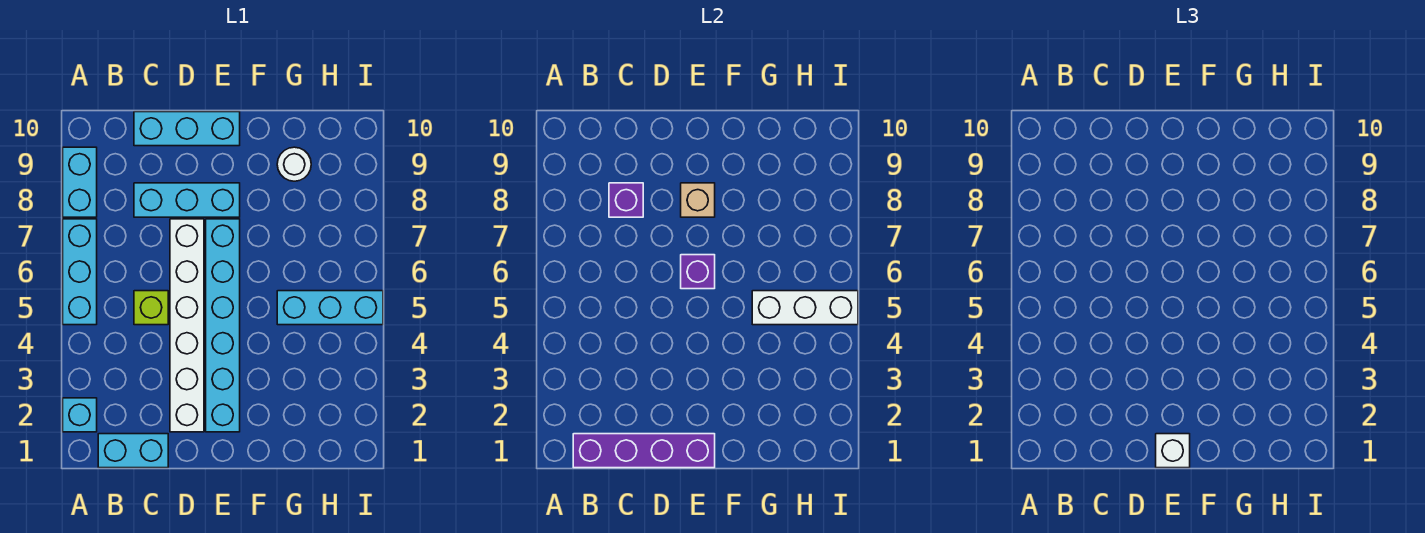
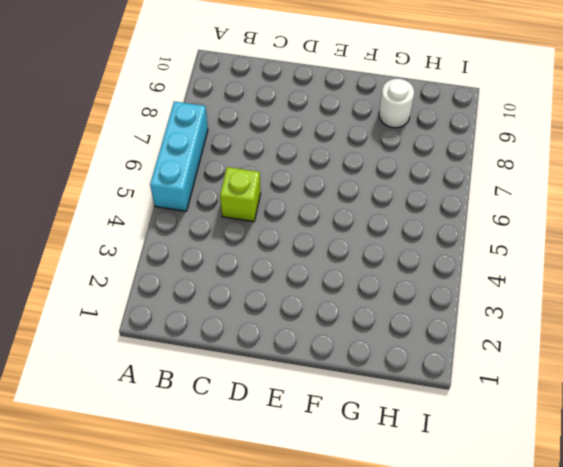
none -> cyan 1x1 brick [63,398,97,432]
none -> cyan 1x2 brick [63,147,97,217]
none -> cyan 1x2 brick [98,434,168,468]

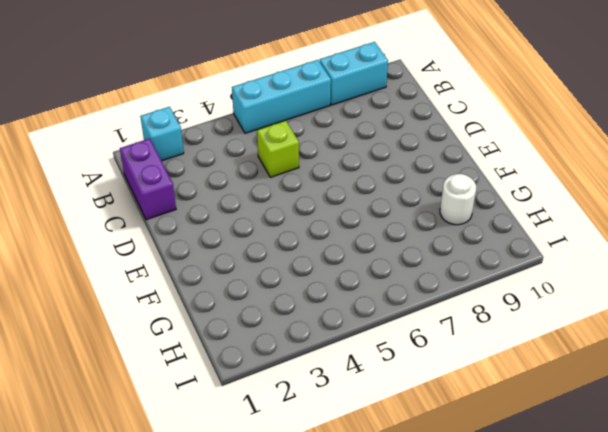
purple 1x2 brick [120,139,176,220] -> cyan 1x2 brick [98,434,168,468]
none -> cyan 1x3 brick [134,183,240,217]
none -> cyan 1x3 brick [134,112,240,146]
none -> white 1x6 brick [170,219,204,432]

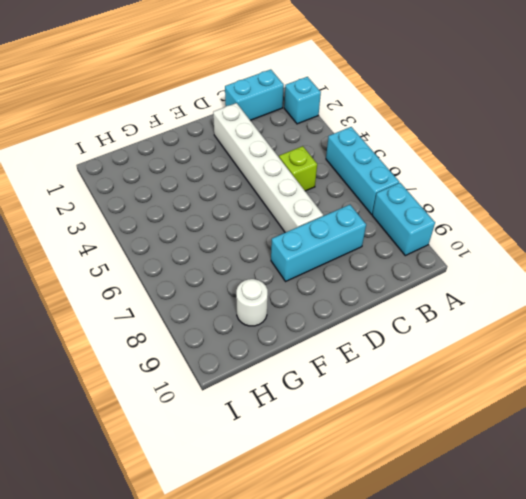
none -> cyan 1x3 brick [134,112,240,146]
none -> cyan 1x6 brick [206,219,240,432]
none -> cyan 1x3 brick [277,291,383,325]

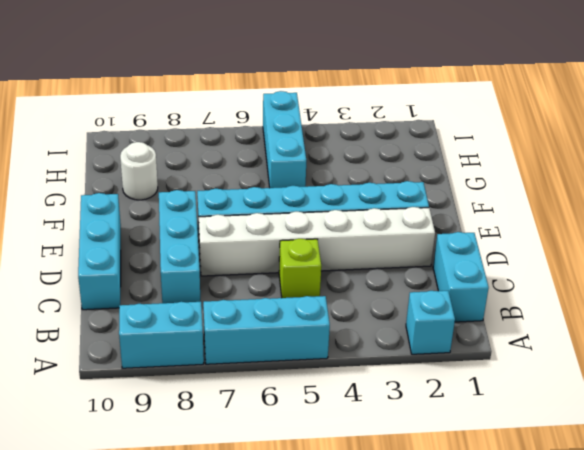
none -> purple 1x4 brick [573,434,715,468]
none -> purple 1x1 brick [609,183,643,217]
none -> purple 1x1 brick [681,255,715,289]

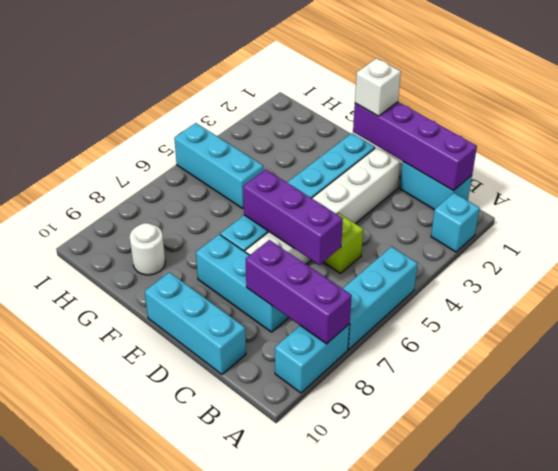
purple 1x3 brick [245,240,352,344] -> purple 1x1 brick [609,183,643,217]
purple 1x3 brick [243,169,343,265] -> purple 1x1 brick [681,255,715,289]
none -> tan 1x1 brick [681,183,715,217]
none -> white 1x3 brick [752,291,858,325]

